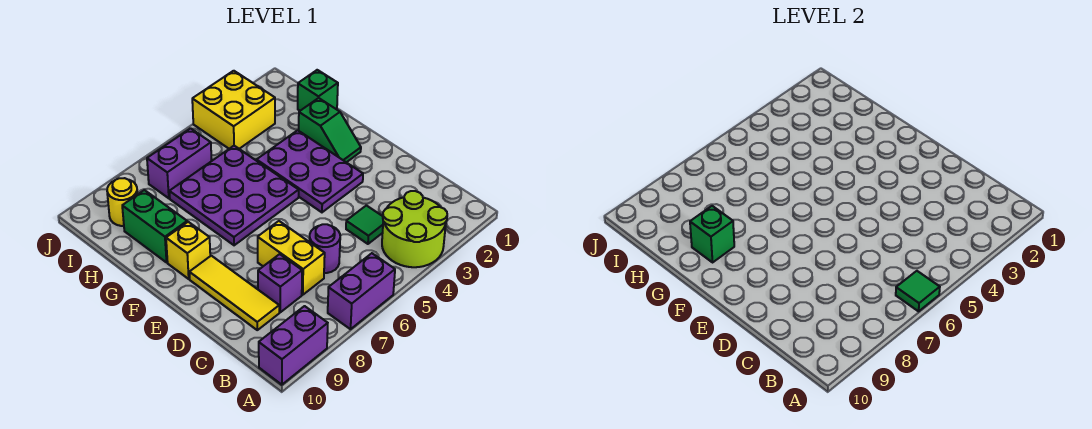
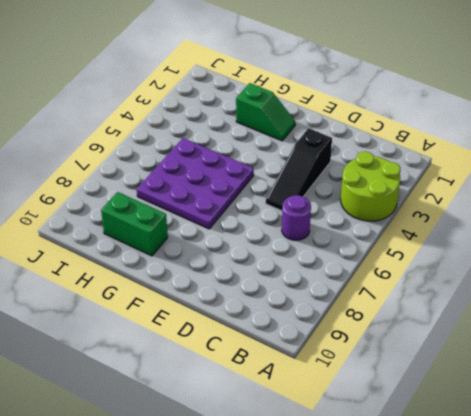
black 1x3 slope [266,128,332,211] -> none
none -> purple 1x2 brick [328,253,395,329]
none -> purple 1x2 brick [259,306,328,385]
none -> green 1x1 tile [346,205,383,244]

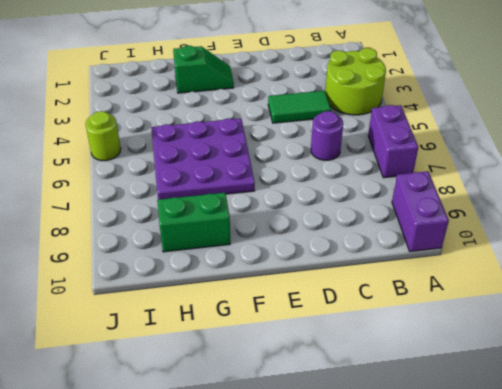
green 1x2 tile [268,91,331,123] -> green 1x1 tile [346,205,383,244]
lime 1x1 round brick [86,111,121,161] -> none
none -> yellow 1x2 brick [258,221,325,295]
none -> purple 1x1 brick [258,254,302,312]
none -> yellow 1x3 tile [189,256,279,330]

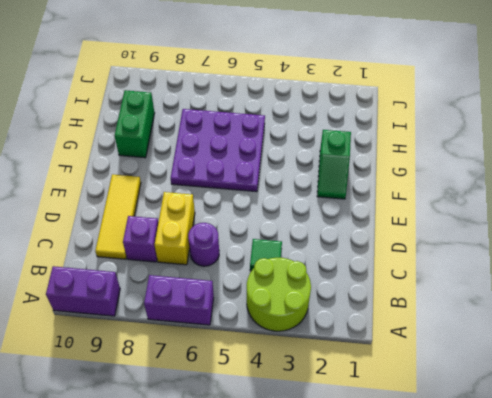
none -> purple 2x3 plate [257,130,363,212]
none -> yellow 1x1 brick [166,222,210,279]
none -> green 1x1 brick [298,70,338,111]

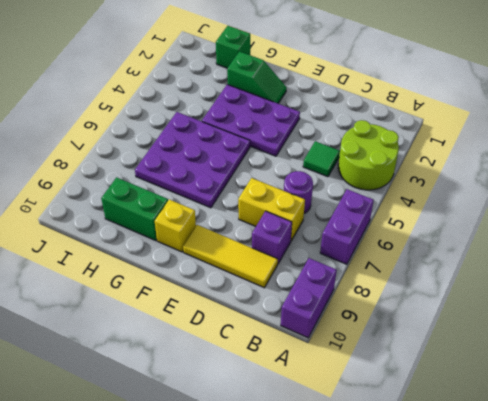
none -> yellow 2x2 brick [192,71,275,149]
none -> purple 1x2 brick [147,128,212,198]
none -> yellow 1x1 round brick [107,178,138,226]

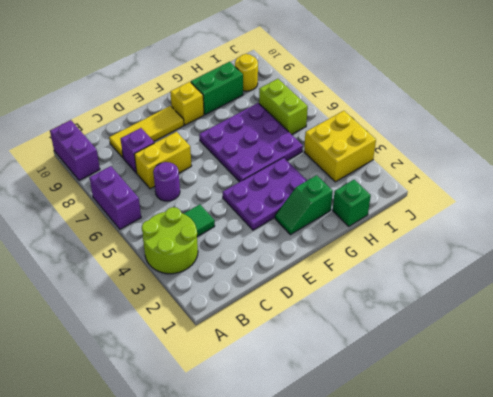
lime 1x2 brick [259,79,308,135] -> purple 1x2 brick [147,128,212,198]
none -> green 1x1 tile [896,271,940,311]
none -> green 1x1 brick [690,206,734,262]

